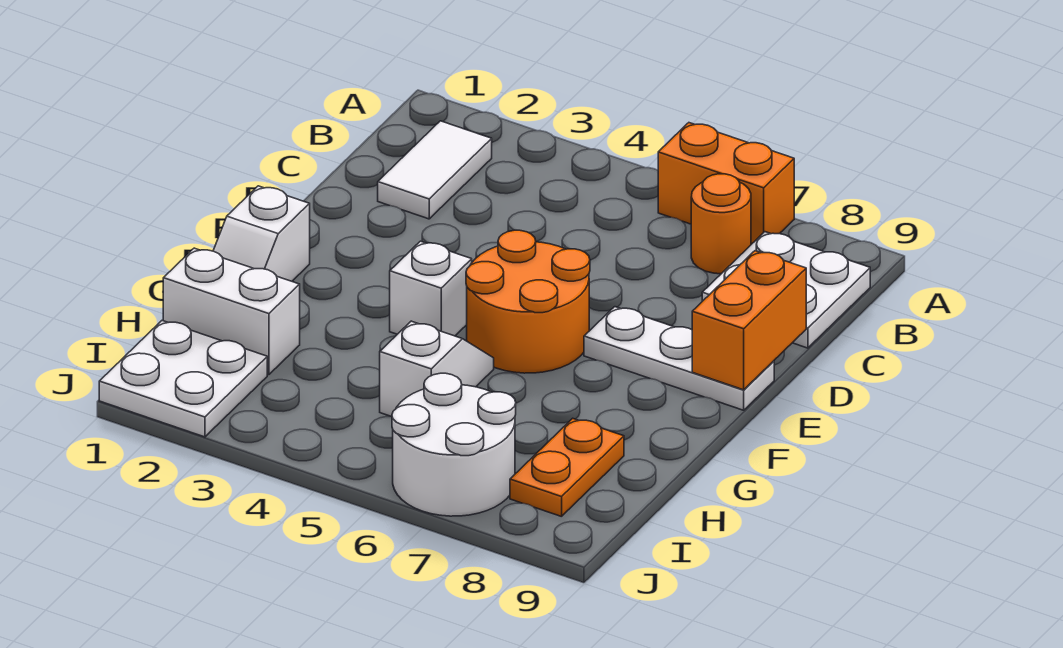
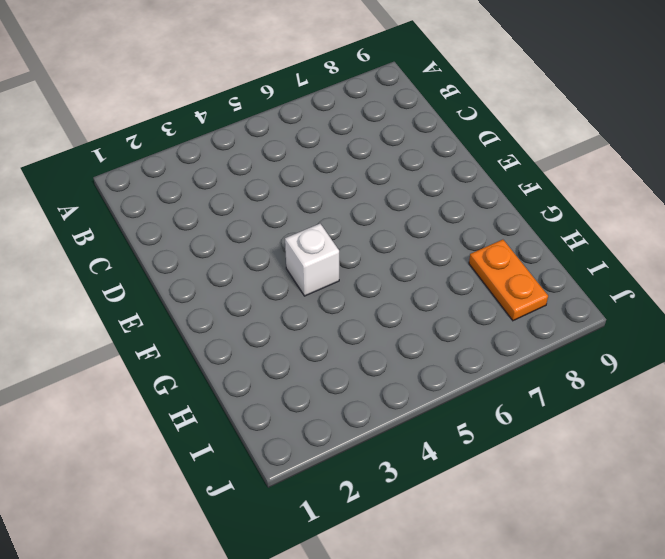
none -> orange 1x2 brick [658,123,794,244]
none -> white 1x2 tile [378,121,492,219]
none -> orange 1x1 round brick [691,174,751,274]

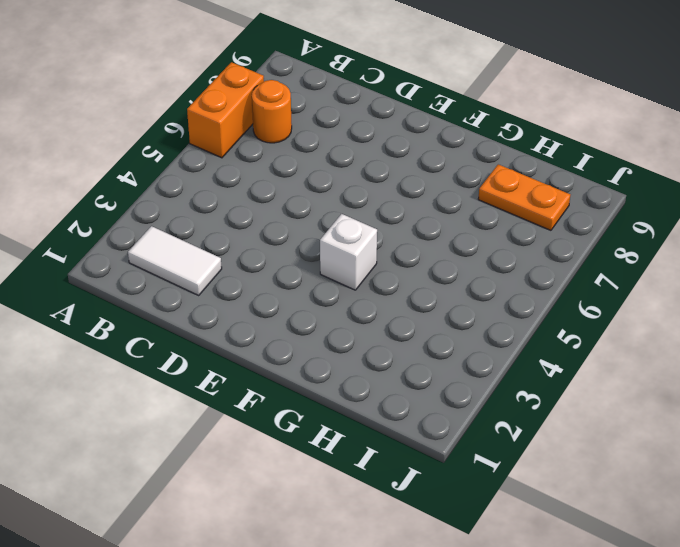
none -> white 2x2 plate [702,232,870,348]
none -> orange 2x2 round brick [466,230,590,373]
none -> white 1x3 plate [584,307,774,410]

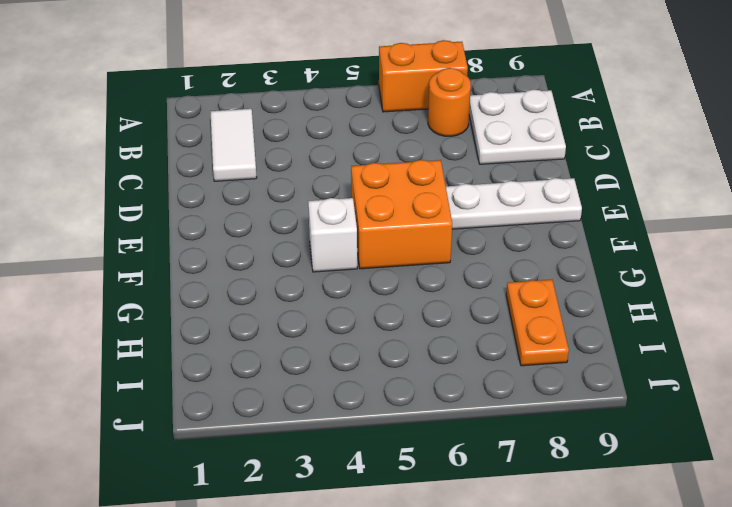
orange 2x2 brick [351,160,452,269] -> orange 2x2 round brick [466,230,590,373]
none -> white 1x2 slope [213,186,310,281]
none -> white 1x2 slope [380,321,494,417]
none -> white 1x2 brick [163,248,300,375]

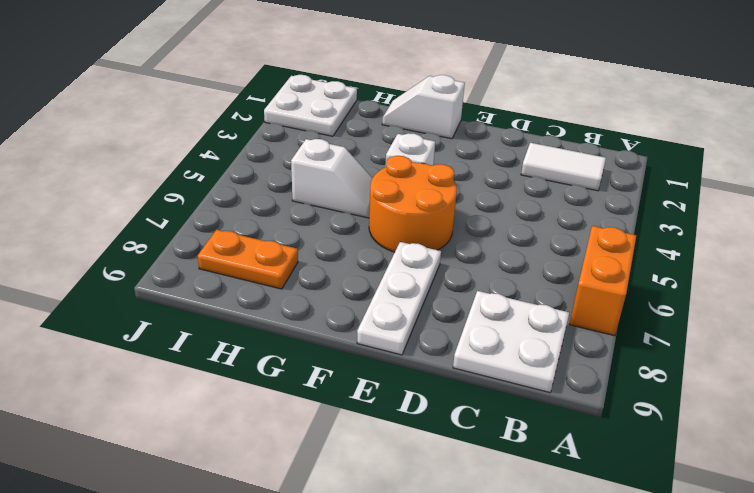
none -> orange 1x1 round brick [691,174,751,274]
none -> white 1x2 brick [163,248,300,375]
none -> white 2x2 round brick [392,373,516,516]

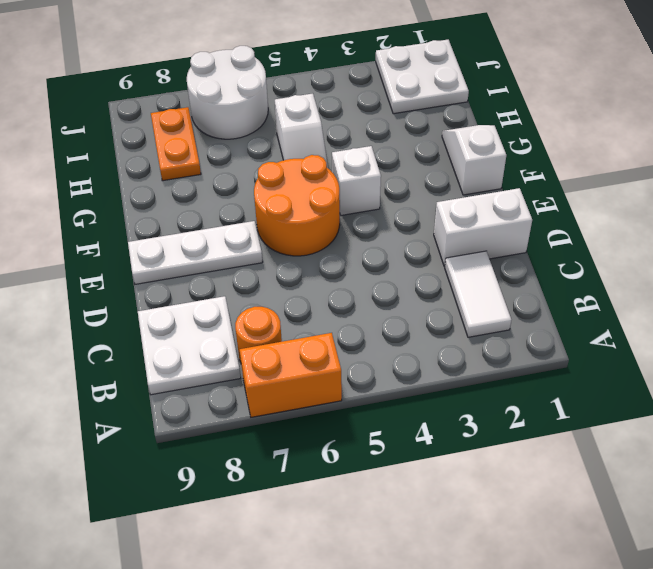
white 1x2 brick [434,188,532,267] -> white 1x2 brick moved to [163,248,300,375]
none -> orange 1x2 brick [692,251,806,390]

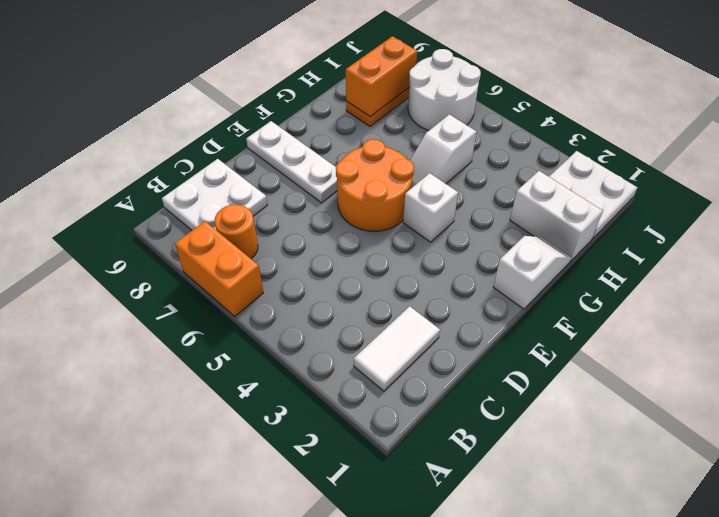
orange 1x2 brick [346,36,417,117] -> orange 1x2 brick moved to [692,251,806,390]

